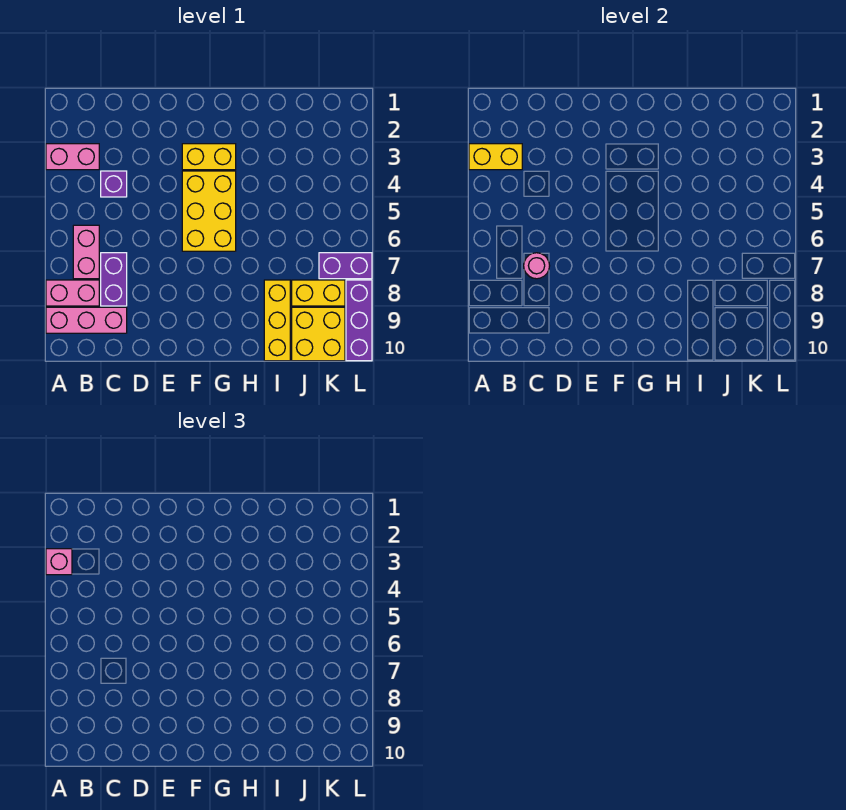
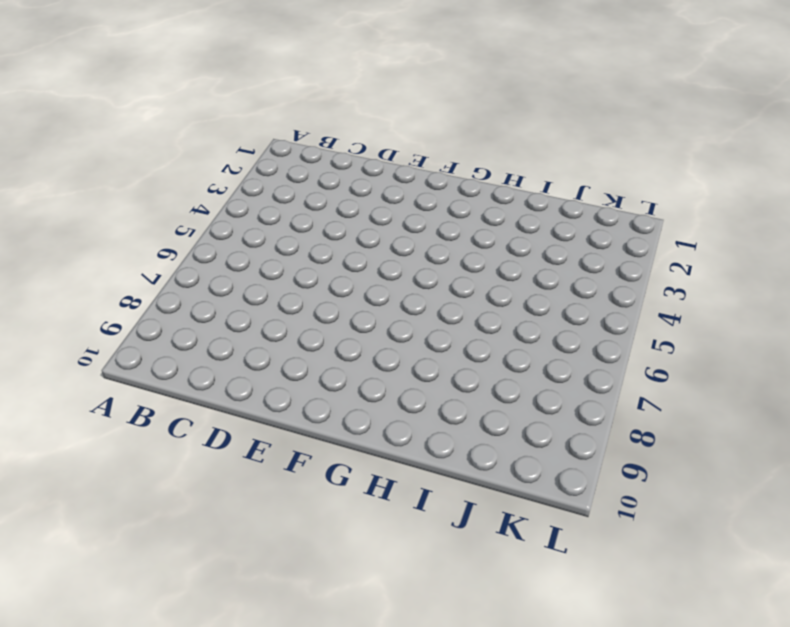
none -> pink 1x2 brick [46,144,99,170]
none -> pink 1x2 brick [46,280,99,306]
none -> pink 1x3 brick [46,307,127,333]

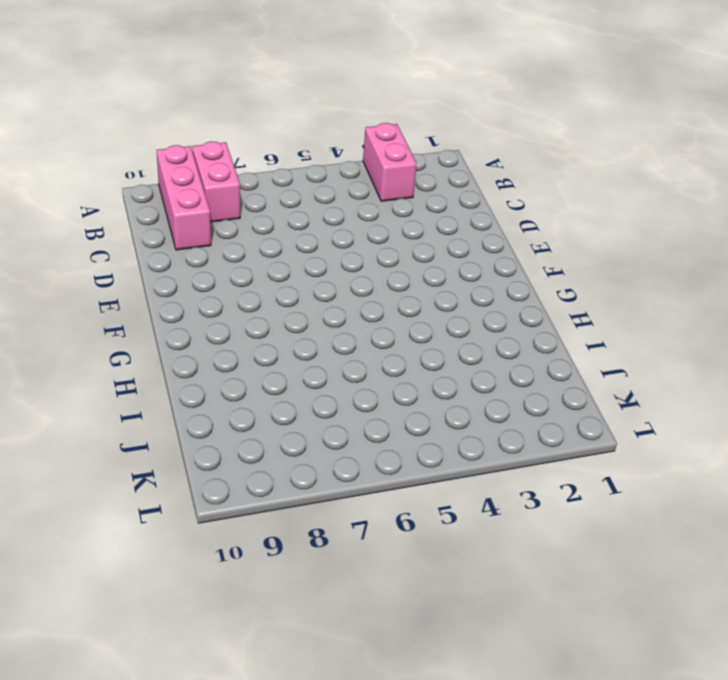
none -> pink 1x2 brick [73,225,99,279]
none -> purple 1x1 brick [101,171,127,197]
none -> purple 1x2 brick [101,253,127,306]

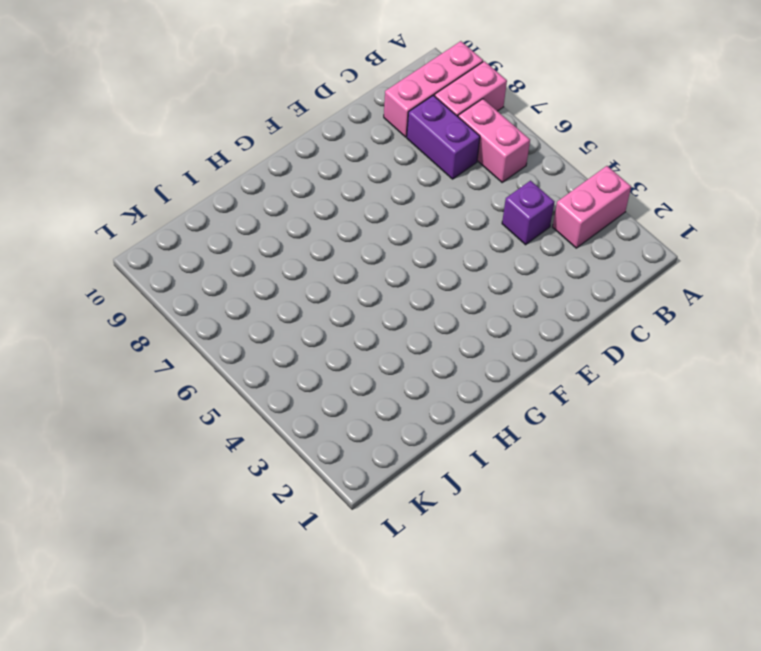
none -> yellow 1x2 brick [182,144,236,170]
none -> yellow 2x3 brick [182,171,236,251]
none -> yellow 1x3 brick [264,280,290,361]

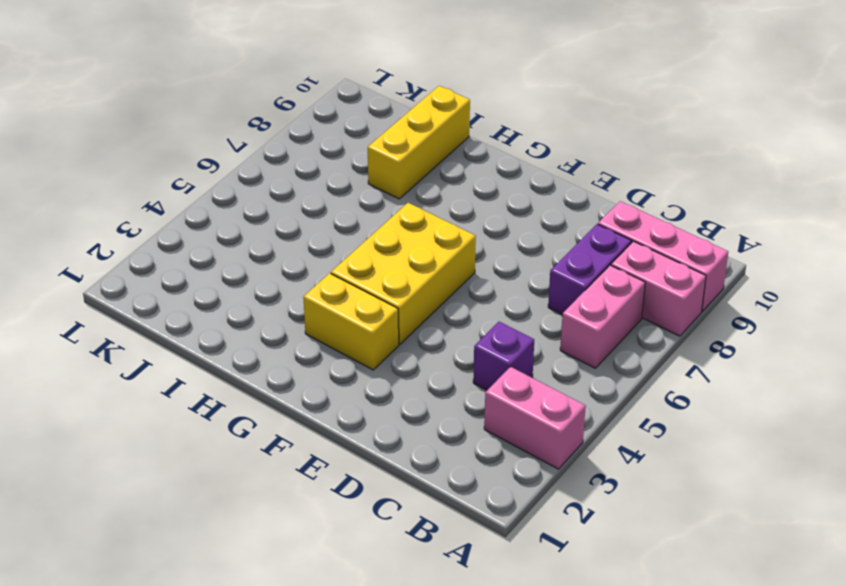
none -> yellow 1x2 brick [292,280,345,306]
none -> yellow 2x2 brick [292,307,345,361]
none -> purple 1x2 brick [319,253,372,279]

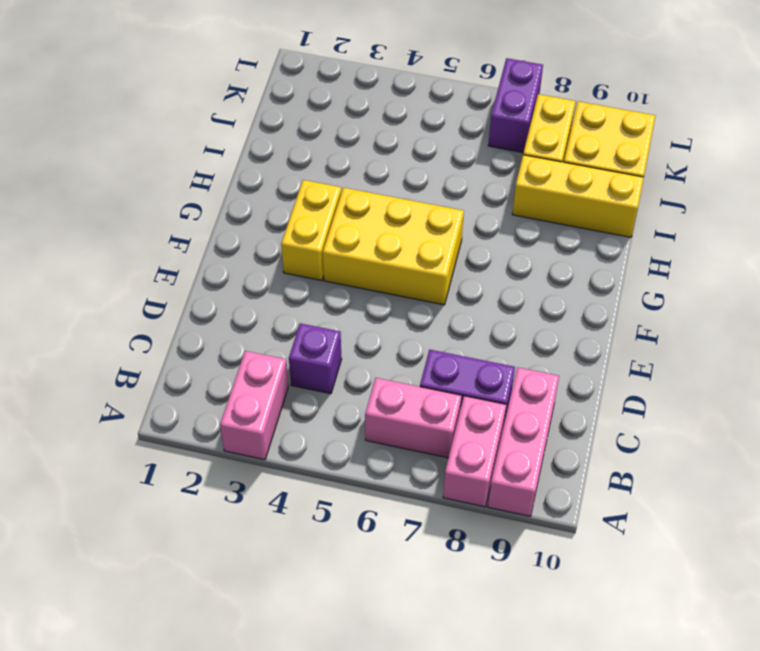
none -> purple 1x3 brick [346,280,372,361]
none -> yellow 1x2 brick [469,144,522,170]
none -> pink 1x1 round brick [524,253,550,279]

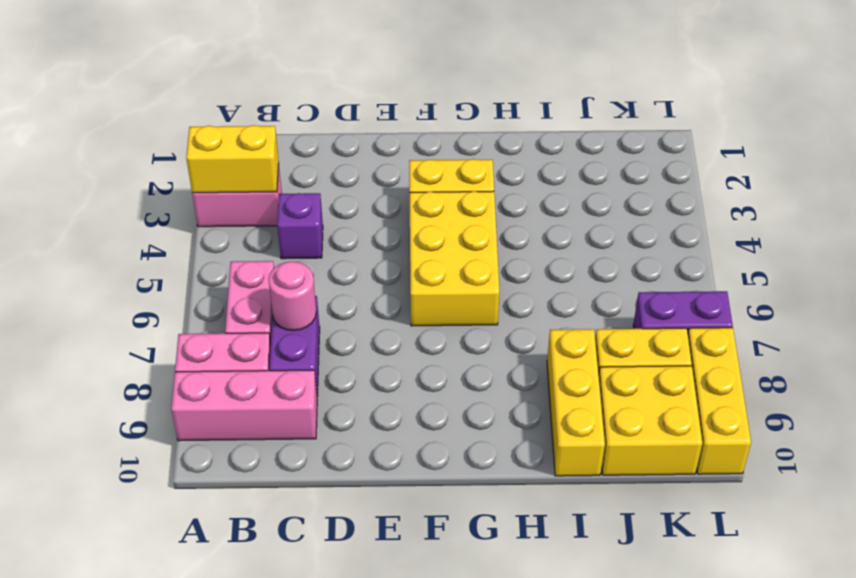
yellow 1x3 brick [688,328,751,474] -> purple 1x3 brick [346,280,372,361]
none -> pink 1x1 brick [46,549,72,575]

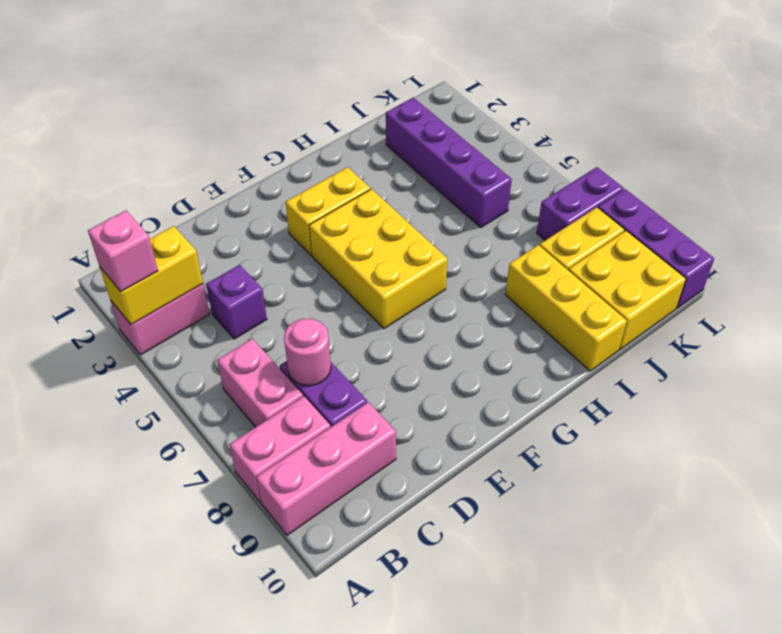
purple 1x4 brick [386,98,512,227] -> none

